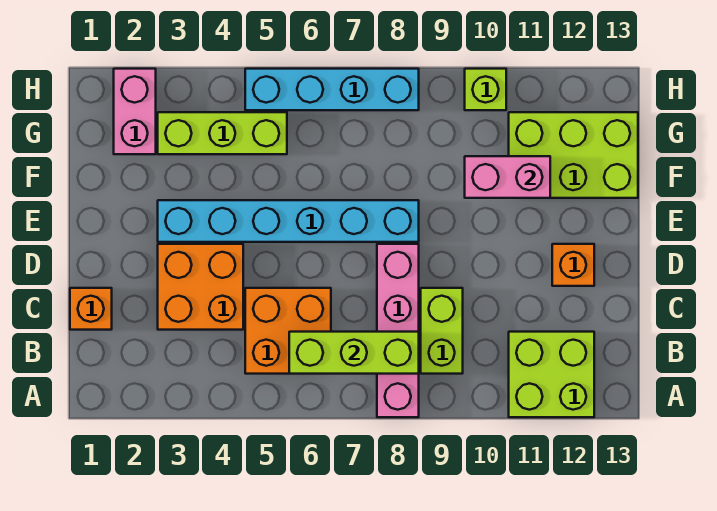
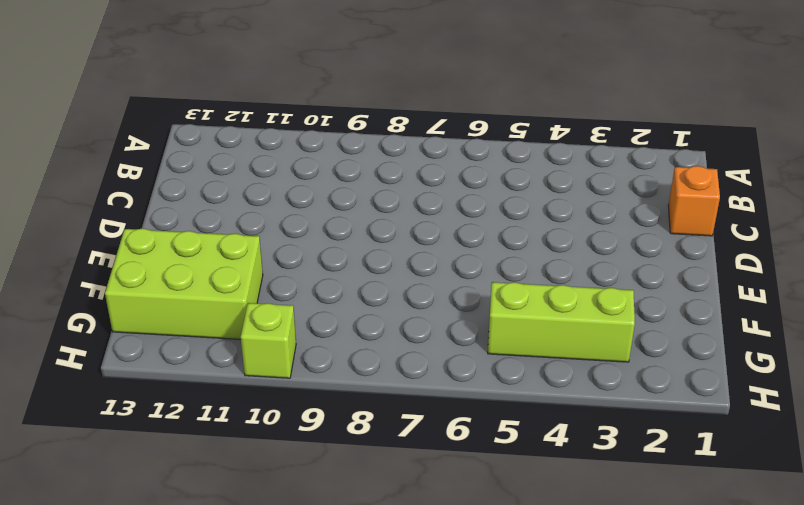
none -> pink 1x4 brick [377,244,419,417]
none -> lime 2x2 brick [509,332,594,417]
none -> orange 2x2 brick [245,288,331,374]

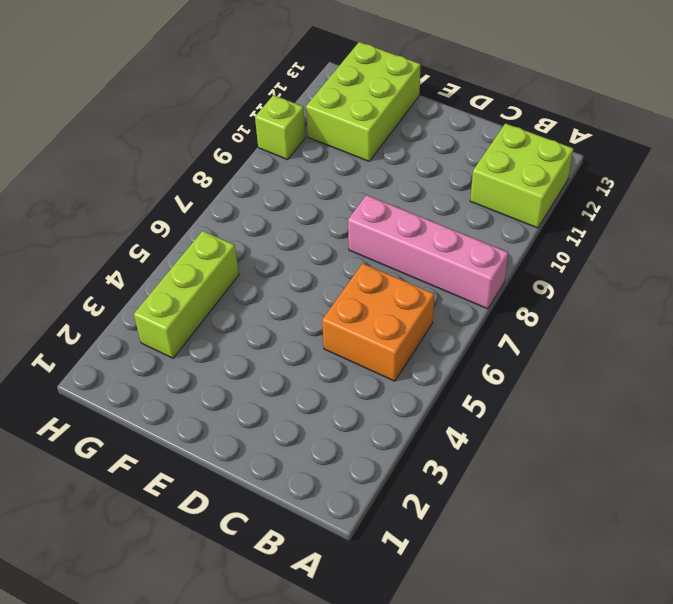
none -> lime 1x2 brick [421,288,463,374]
none -> orange 1x1 brick [70,288,112,330]
none -> orange 2x2 brick [158,244,243,330]

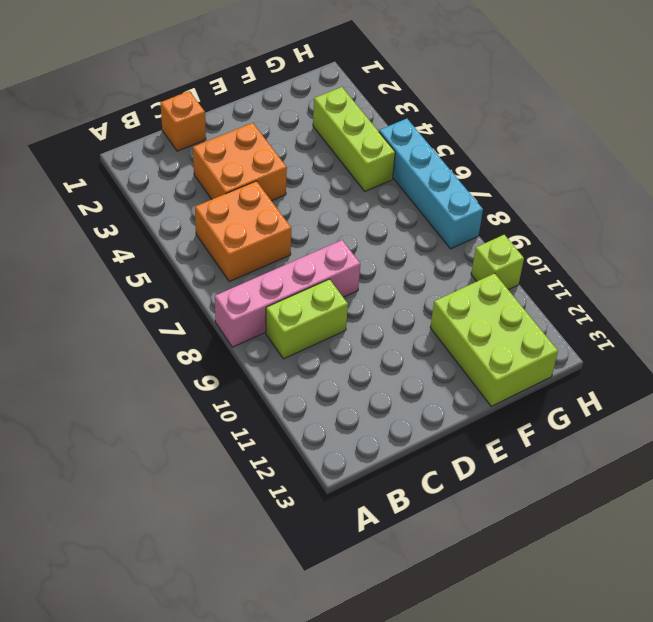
none -> lime 2x2 brick [509,332,594,417]
none -> orange 1x1 brick [552,244,594,286]
none -> cyan 1x6 brick [158,200,419,242]

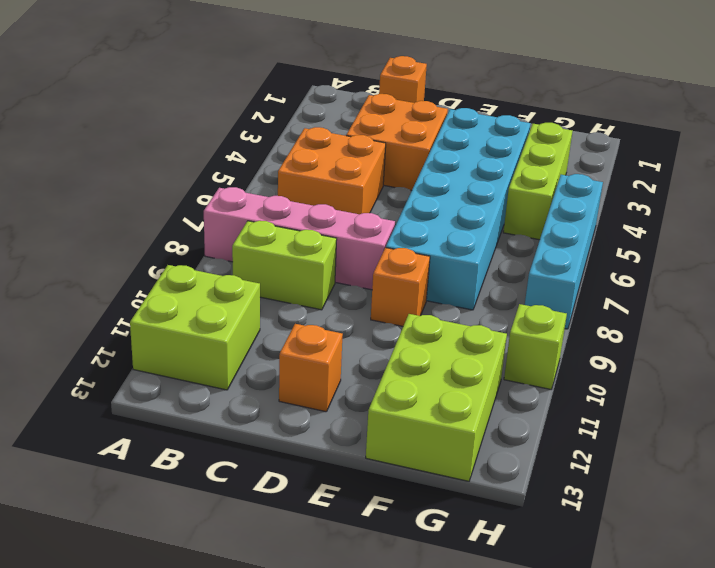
cyan 2x6 brick [386,108,531,310] -> cyan 1x6 brick [158,200,419,242]
orange 1x1 brick [371,248,430,326] -> none
none -> pink 1x2 brick [114,69,156,154]
none -> lime 1x3 brick [289,332,419,374]
none -> pink 1x2 brick [465,156,550,198]

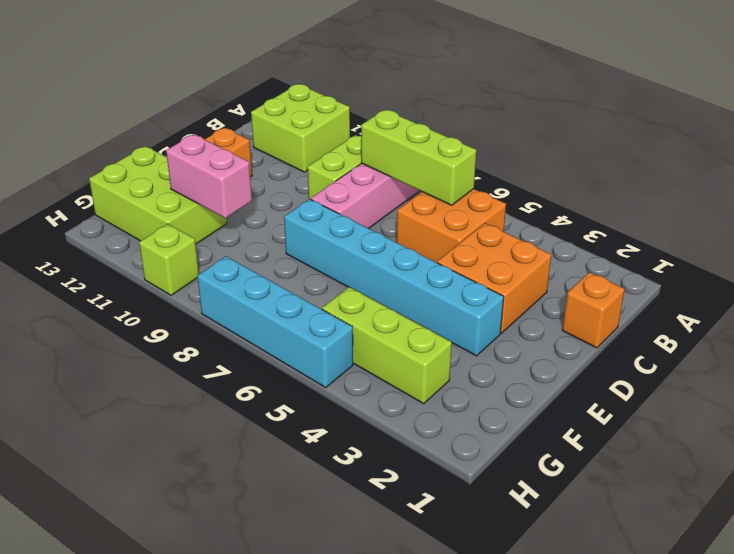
none -> pink 1x2 brick [114,69,156,154]

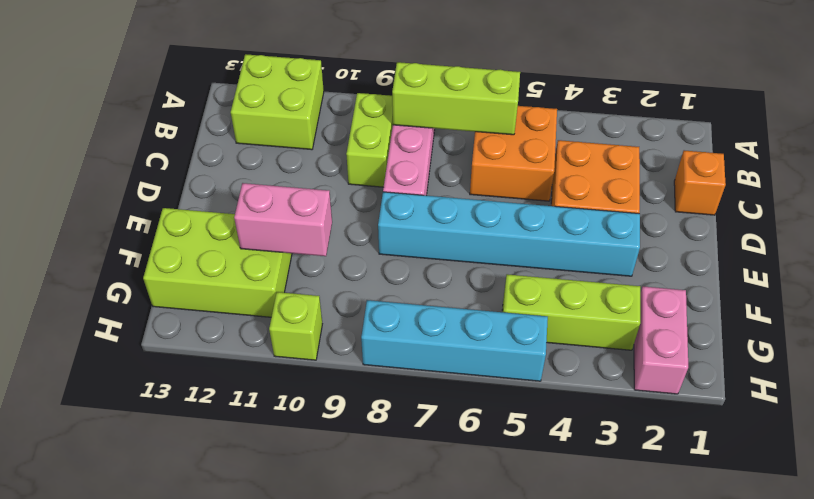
none -> orange 1x1 brick [552,244,594,286]

